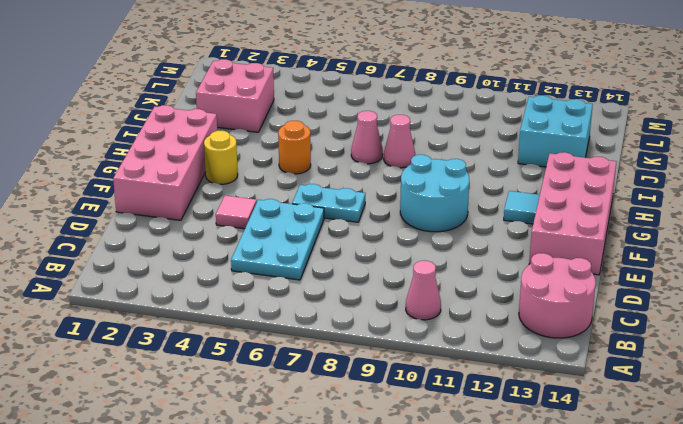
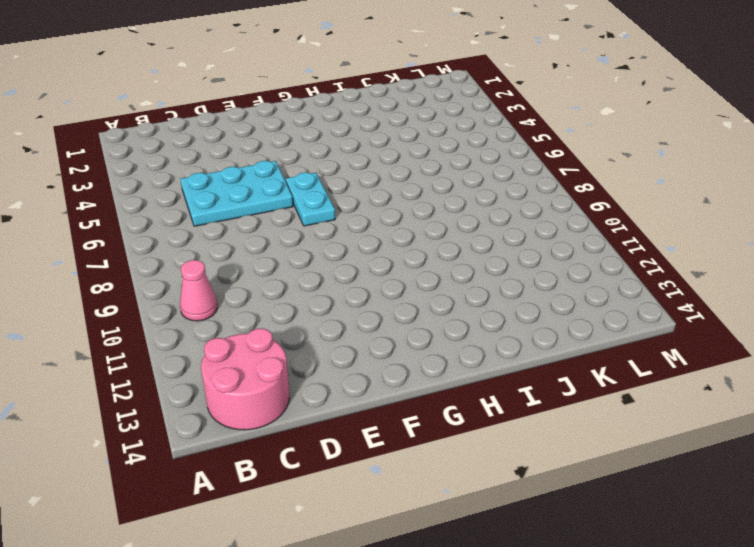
none -> pink 2x4 brick [113,105,217,220]
none -> pink 1x1 tile [216,196,257,229]
none -> pink 2x4 brick [529,152,616,275]

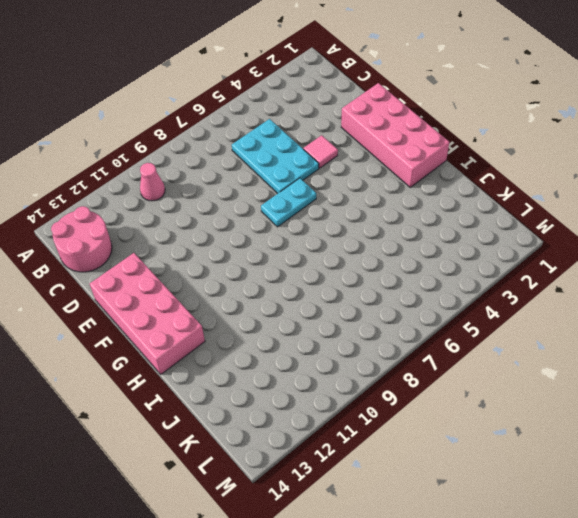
none -> cyan 2x2 round brick [400,155,469,232]
none -> yellow 1x1 round brick [204,131,238,184]
none -> cyan 1x1 tile [504,191,540,224]

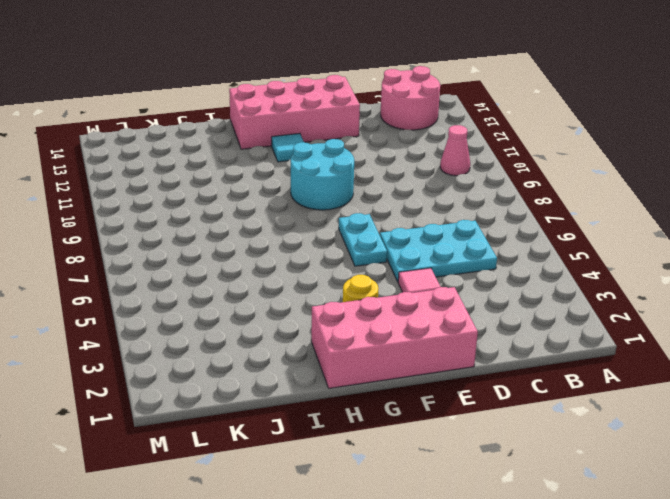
none -> orange 1x1 round brick [278,121,311,174]
none -> pink 1x1 cone [351,111,383,164]
none -> pink 1x1 cone [384,115,415,168]

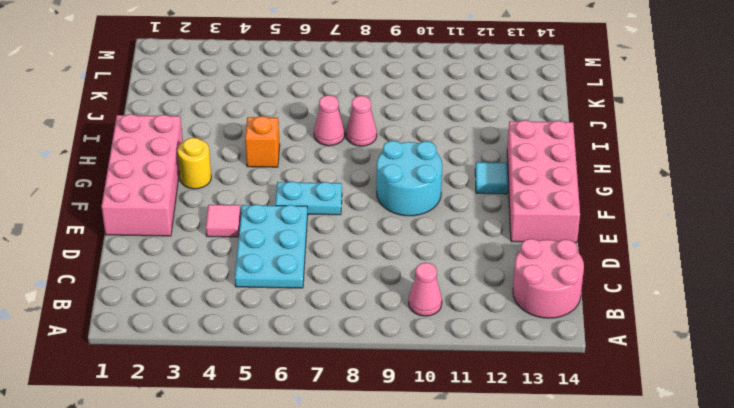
orange 1x1 brick [245,116,280,167] -> orange 1x1 round brick [278,121,311,174]
none -> pink 2x2 brick [196,59,274,132]
none -> cyan 2x2 brick [518,95,593,167]

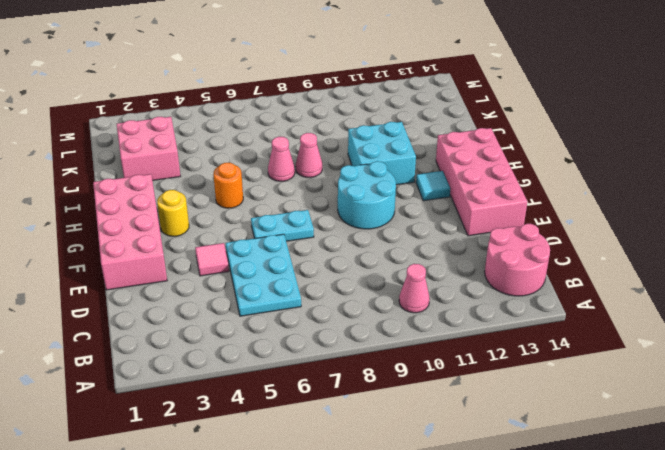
cyan 2x2 brick [348,122,416,185] -> cyan 2x2 brick moved to [518,95,593,167]

